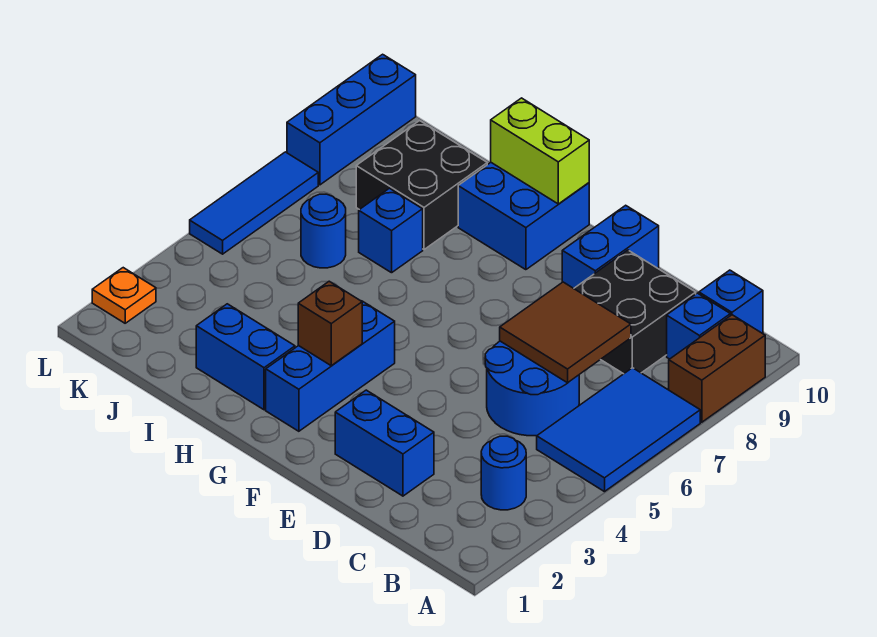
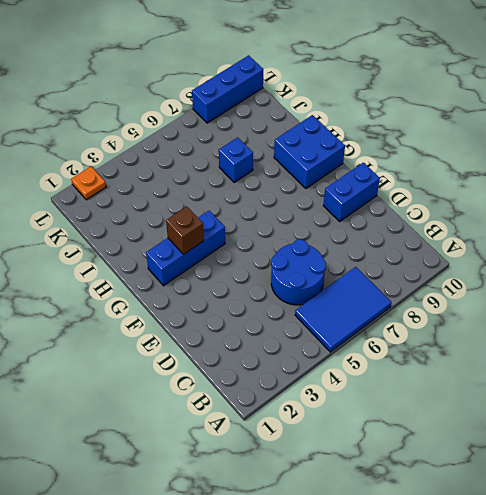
none -> brown 1x2 brick [669,315,765,422]
none -> blue 1x1 round brick [481,436,526,510]
none -> blue 1x1 brick [667,293,730,359]

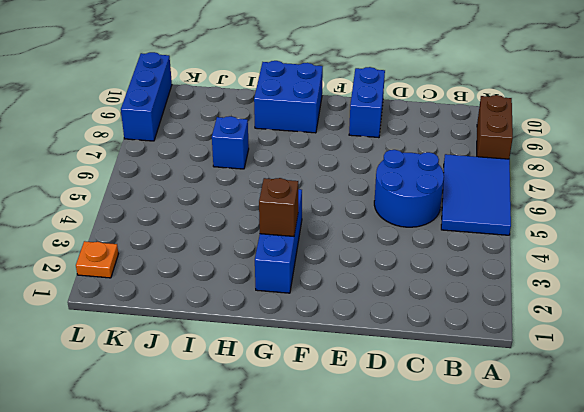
none -> blue 1x1 round brick [481,436,526,510]
none -> blue 1x1 brick [667,293,730,359]
none -> blue 1x1 brick [699,270,763,333]

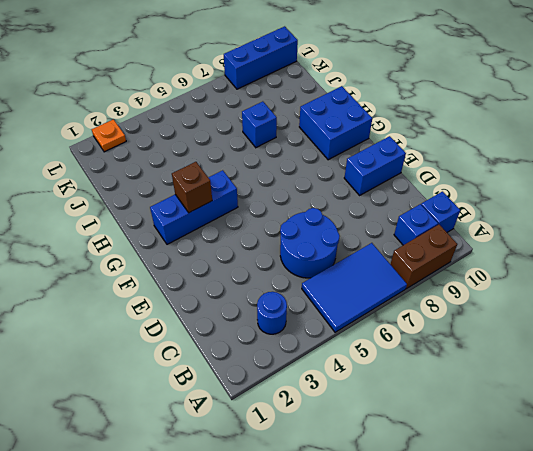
none -> black 2x2 brick [574,250,696,374]
none -> blue 1x2 brick [335,390,434,496]
none -> blue 1x2 brick [196,304,295,410]

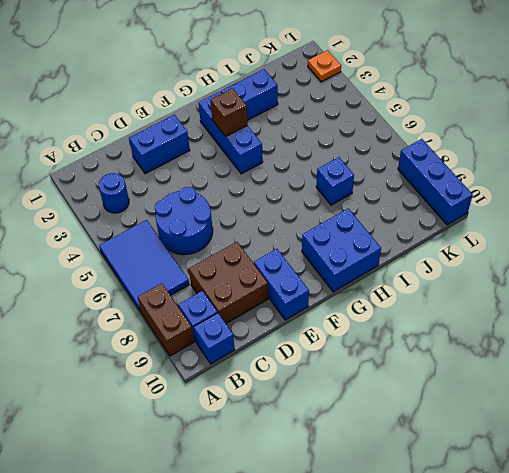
brown 2x2 brick [189,242,268,324] -> black 2x2 brick [574,250,696,374]
none -> black 2x2 brick [356,121,487,250]
none -> blue 1x1 round brick [301,194,346,268]
none -> blue 1x3 tile [190,152,318,254]

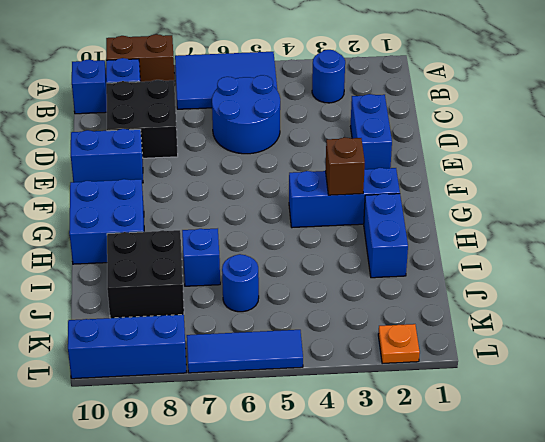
none -> brown 2x2 tile [500,282,631,383]
none -> lime 1x2 brick [491,98,589,204]

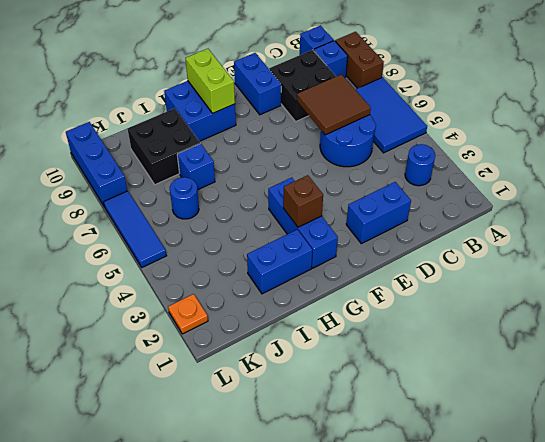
lime 1x2 brick [185,49,235,113] -> lime 1x2 brick turned to [491,98,589,204]

